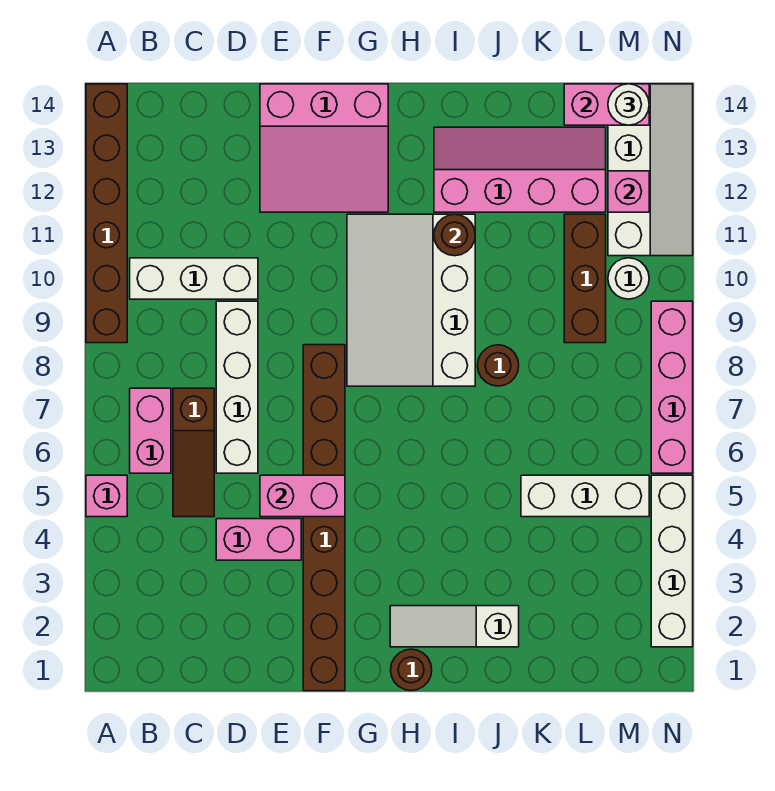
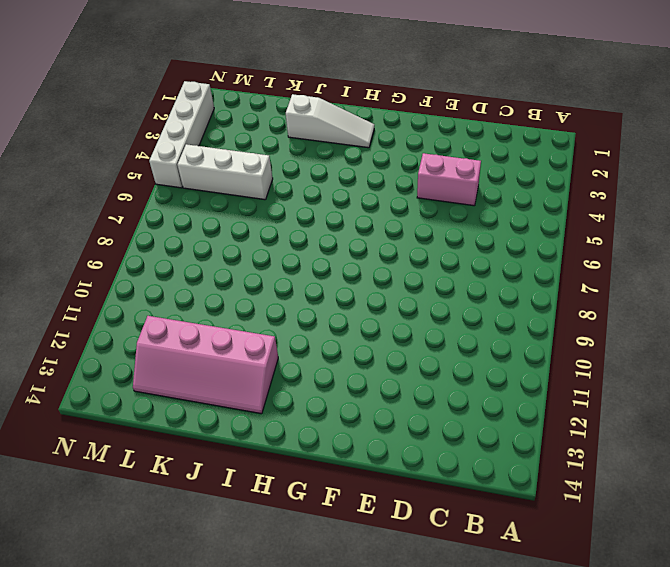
none -> pink 1x1 brick [86,475,127,517]
none -> brown 1x6 brick [86,84,127,343]
none -> pink 1x2 brick [130,388,171,473]

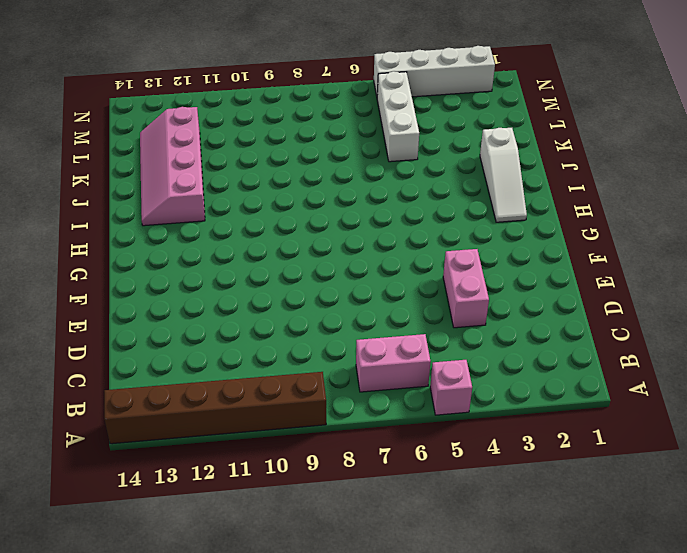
none -> white 1x3 brick [130,258,258,299]
none -> brown 1x3 slope [173,388,214,517]
none -> white 1x4 brick [216,301,258,473]

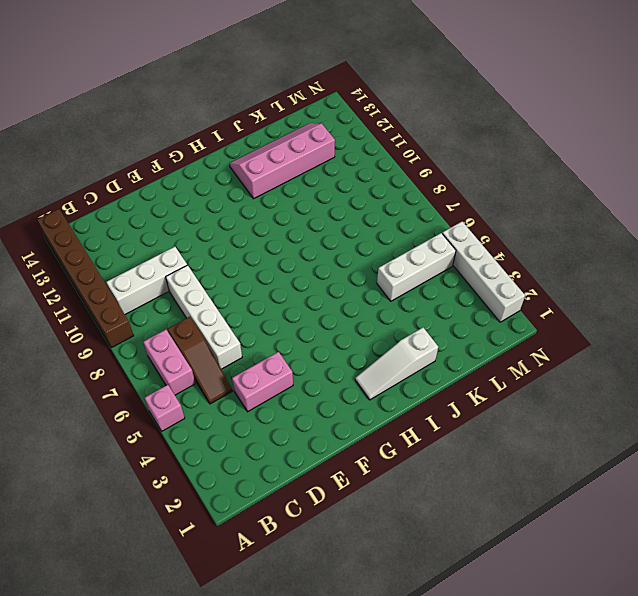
none -> pink 3x3 slope [260,84,388,212]
none -> brown 1x8 brick [303,345,345,691]
none -> white 3x4 slope [347,214,475,386]

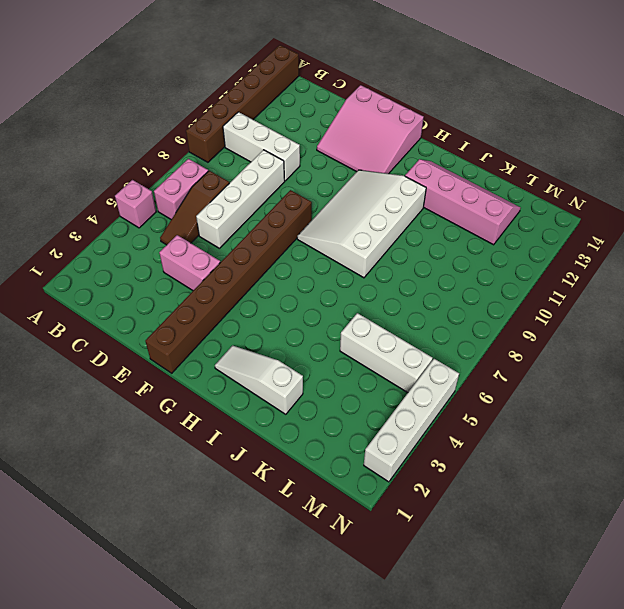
none -> brown 1x1 round brick [391,649,432,691]
none -> brown 1x1 round brick [477,345,519,386]
none -> brown 1x3 brick [564,214,606,343]

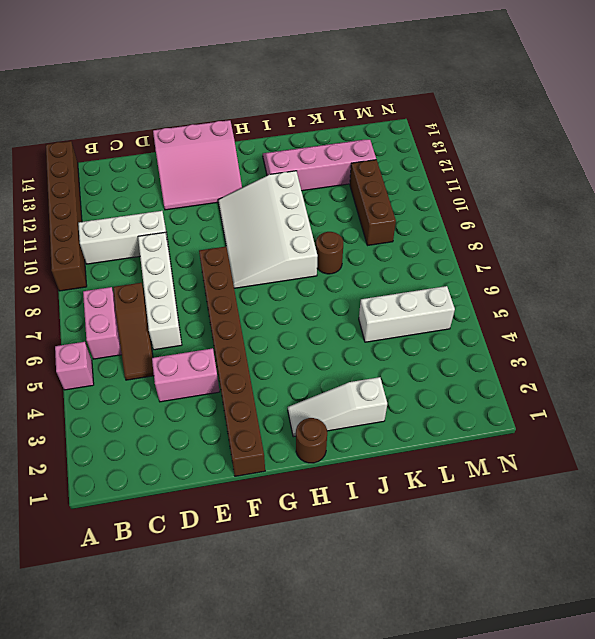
none -> white 1x1 round brick [608,258,649,299]
none -> white 2x4 slope [608,84,693,256]
none -> white 1x4 brick [651,475,693,647]

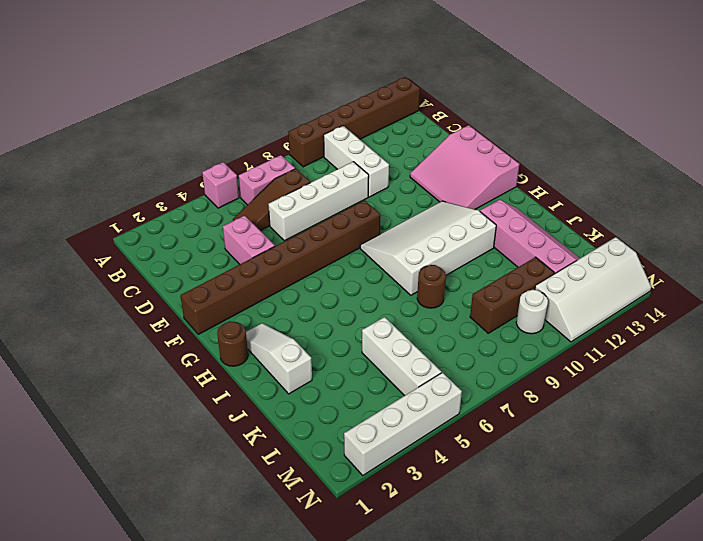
none -> pink 1x4 brick [651,301,693,473]
none -> pink 1x2 brick [260,475,345,517]
none -> brown 1x1 round brick [434,214,475,256]

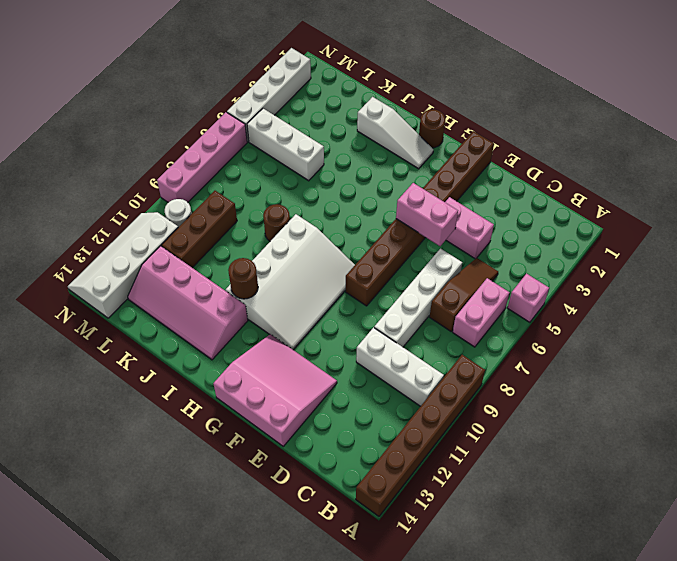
none -> pink 1x2 brick [564,84,649,125]
none -> pink 1x1 brick [608,171,649,212]
none -> white 1x1 round brick [608,84,649,125]

